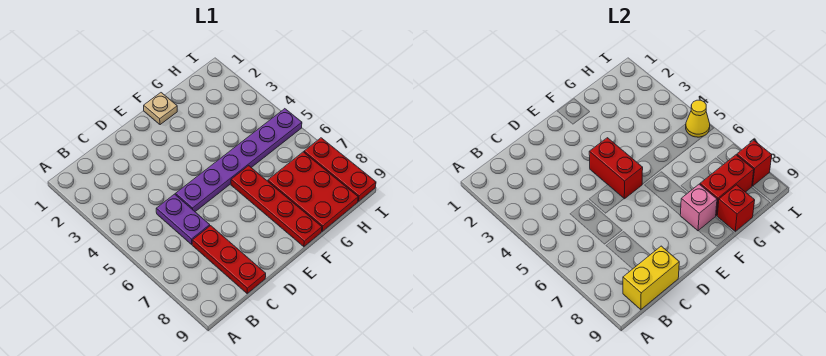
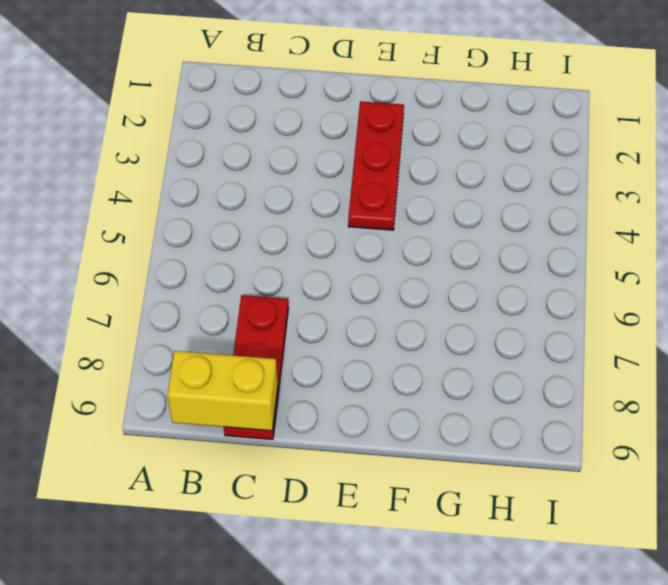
red 1x3 plate [348,101,404,230] -> red 1x3 plate moved to [304,138,376,201]
none -> purple 1x2 plate [156,194,210,244]
none -> purple 1x6 plate [176,109,302,212]
none -> tan 1x1 plate [144,93,177,125]

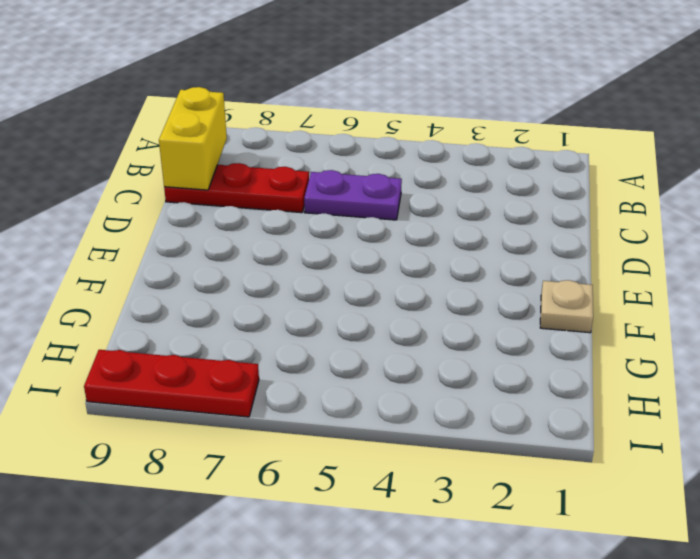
none -> purple 1x6 plate [176,109,302,212]
none -> red 1x4 plate [231,166,322,247]
none -> red 2x3 plate [268,152,358,231]

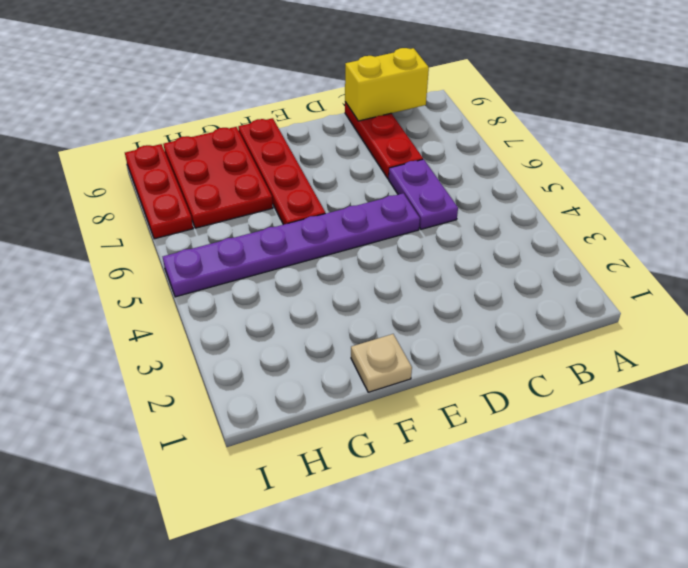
none -> red 1x2 brick [589,138,643,199]
none -> pink 1x1 brick [680,184,717,231]
none -> red 1x2 brick [700,155,754,216]

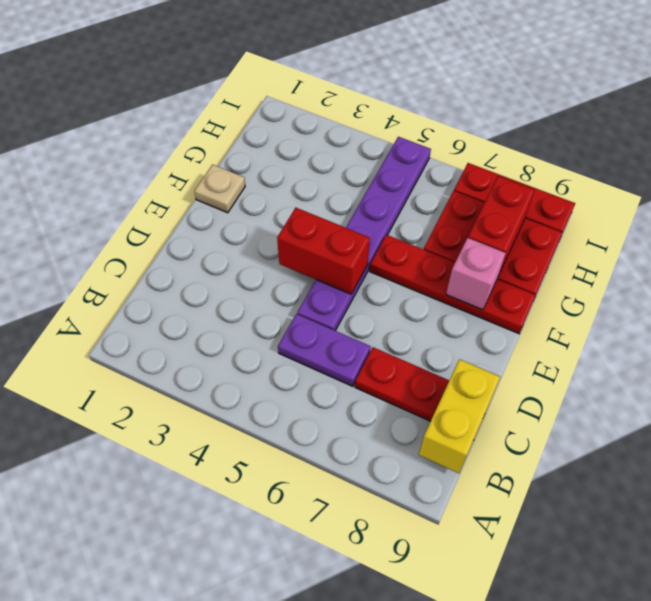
none -> red 1x1 brick [717,185,755,231]
none -> yellow 1x1 cone [686,100,710,137]
none -> red 1x1 brick [737,140,772,186]

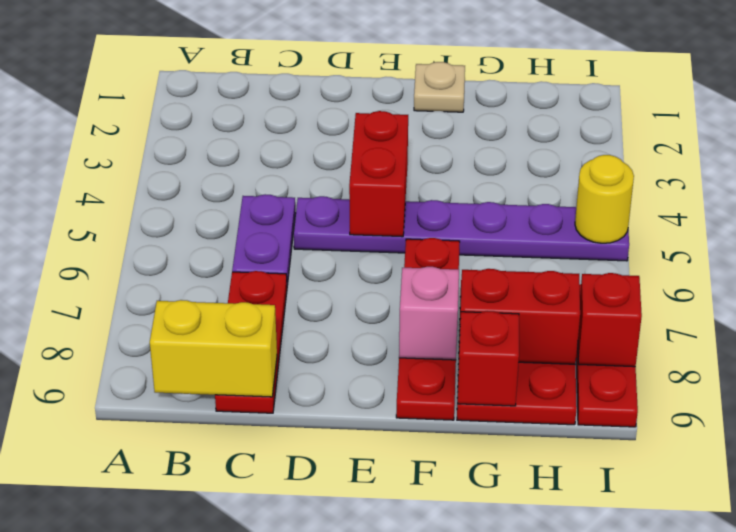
yellow 1x1 round brick [575,155,634,243] -> yellow 1x1 cone [686,100,710,137]

